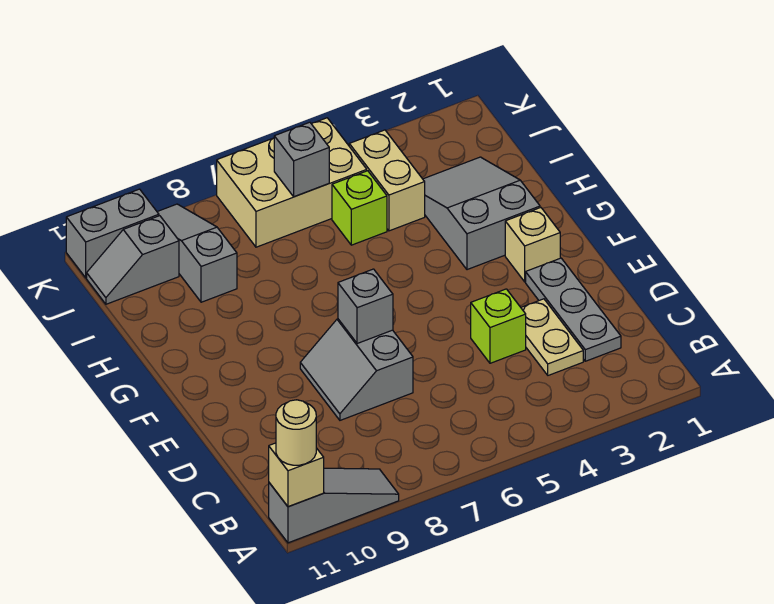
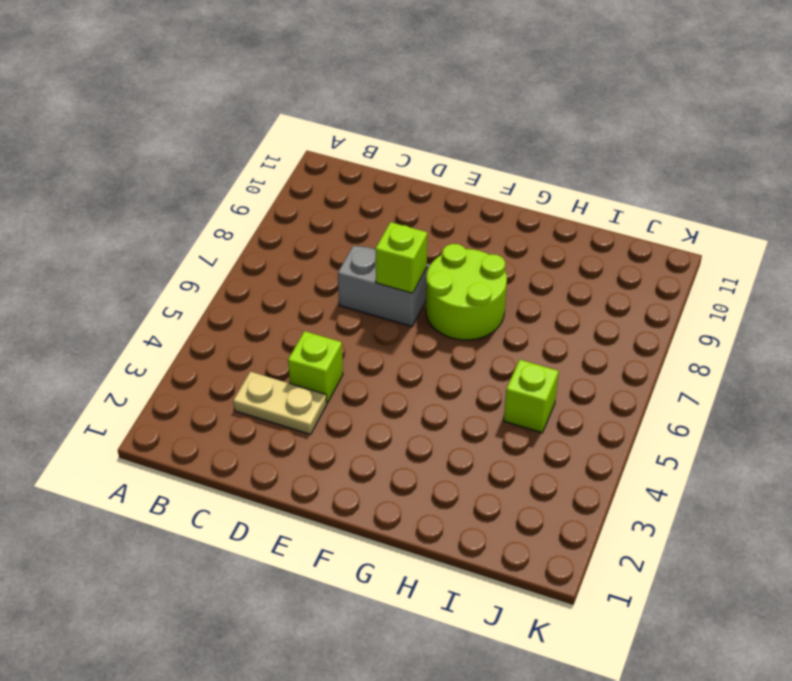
lime 1x1 brick [376,222,427,293] -> grey 1x1 brick [338,269,393,344]
lime 2x2 round brick [426,244,507,340] -> none
none -> grey 1x3 slope [269,468,399,543]
none -> grey 1x3 plate [526,258,621,361]
none -> tan 1x1 brick [505,208,560,282]

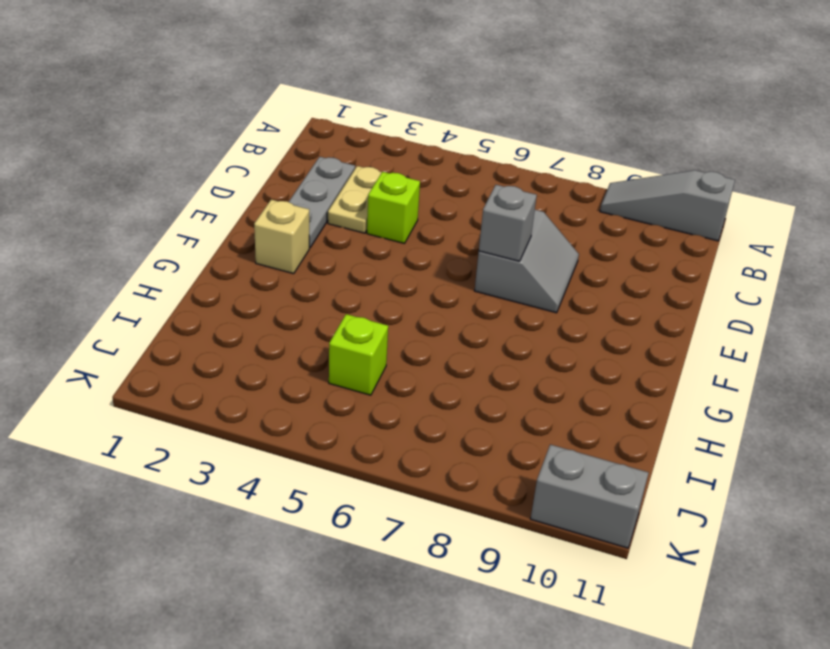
none -> grey 2x3 slope [423,157,540,270]
none -> tan 1x2 brick [349,130,425,231]
none -> grey 1x3 slope [157,204,237,302]

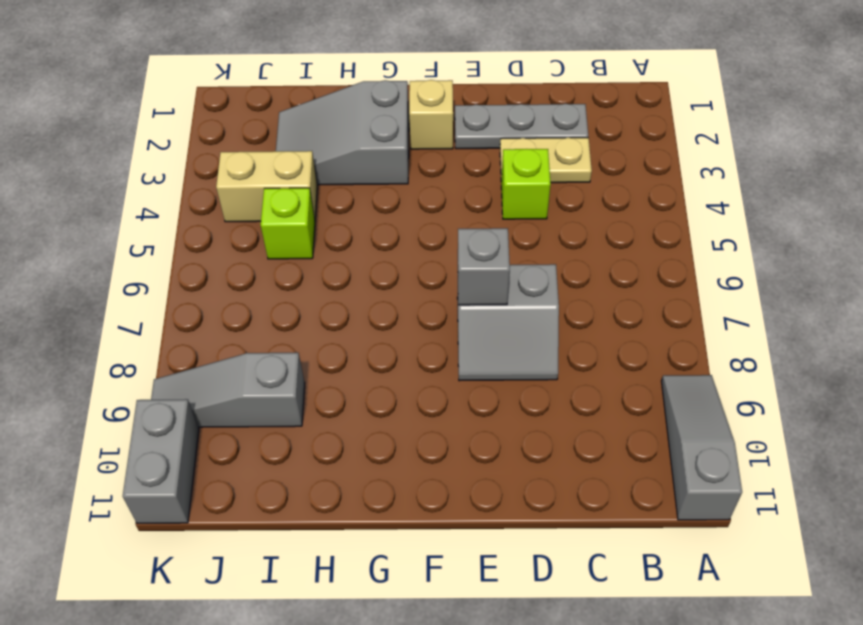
none -> tan 2x3 brick [217,118,367,247]
none -> grey 1x2 slope [87,216,179,304]
none -> tan 1x1 brick [269,443,324,507]

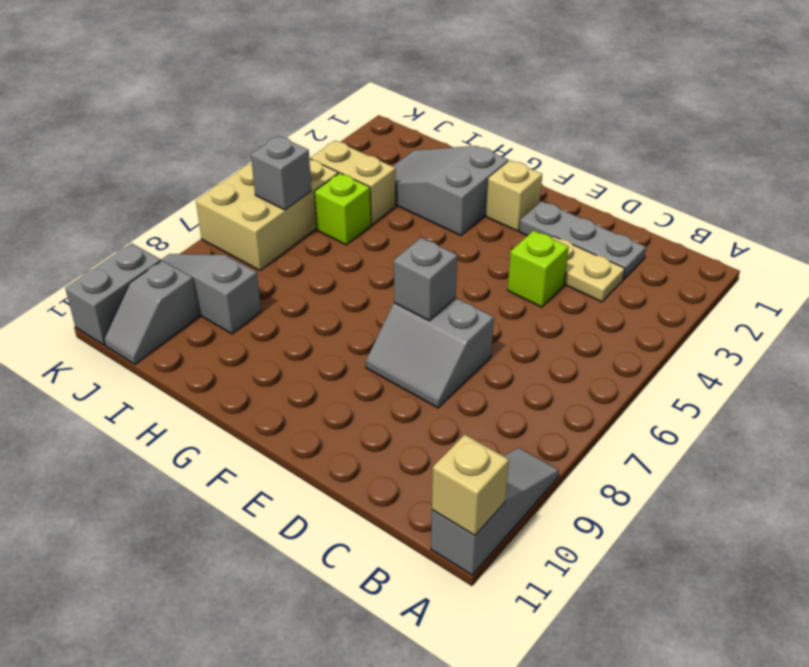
none -> tan 1x1 round brick [276,400,316,465]

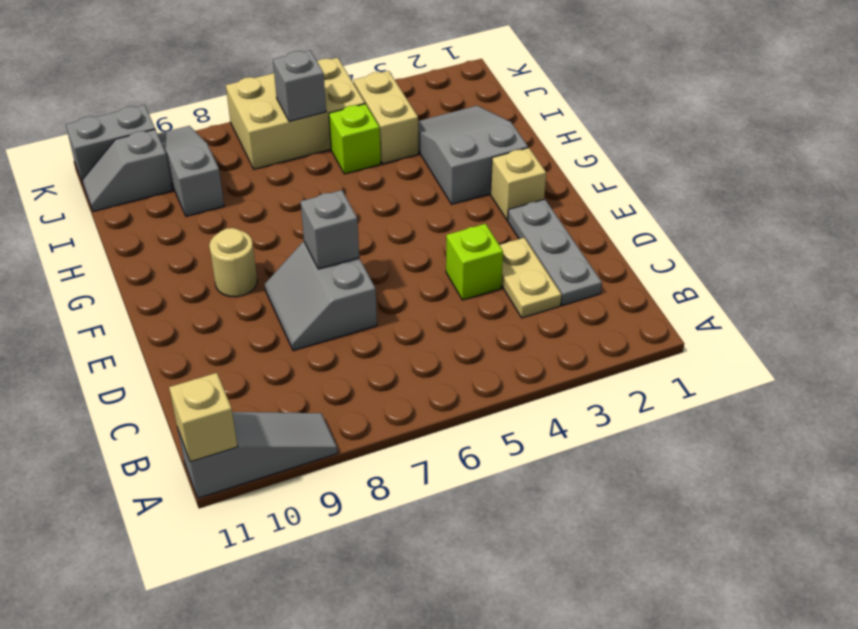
tan 1x1 round brick [209,228,257,297] -> tan 1x1 round brick moved to [276,400,316,465]

